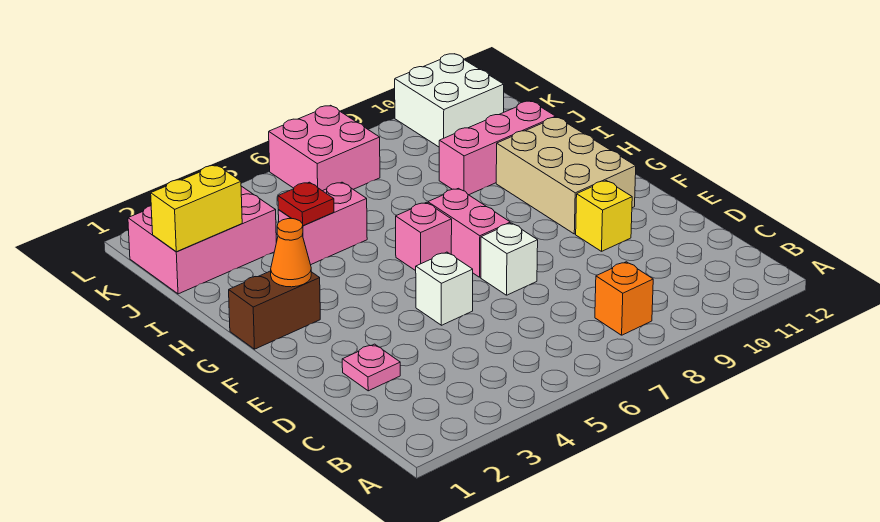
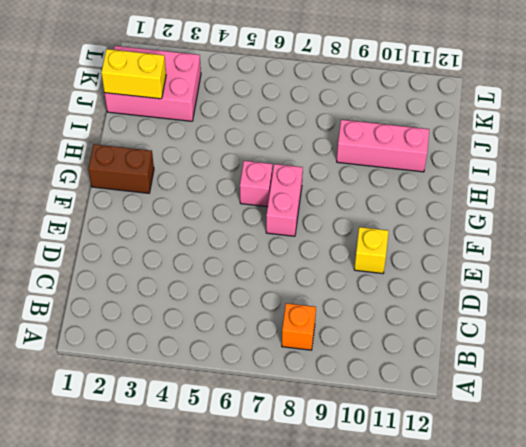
none -> pink 1x1 plate [342,344,400,391]
none -> white 1x1 brick [416,252,473,325]
none -> white 1x1 brick [481,223,538,295]

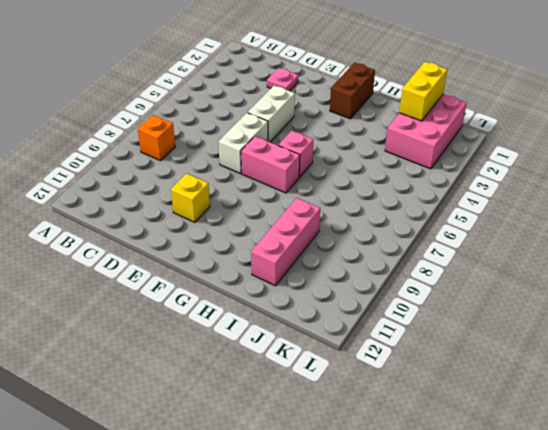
white 1x2 brick [248,85,295,142] -> white 1x1 brick [416,252,473,325]
white 1x2 brick [219,113,268,173] -> white 1x1 brick [481,223,538,295]
none -> tan 2x3 brick [496,117,636,234]
none -> pink 1x2 brick [278,182,367,265]
none -> pink 2x2 brick [269,105,380,191]

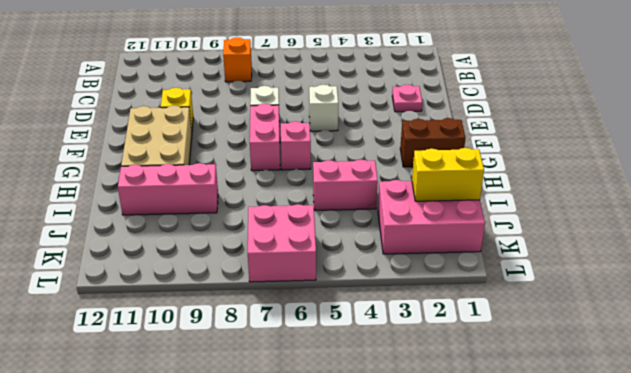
none -> white 2x2 brick [395,54,504,147]
none -> orange 1x1 cone [271,219,311,287]
none -> red 1x1 plate [278,182,334,226]

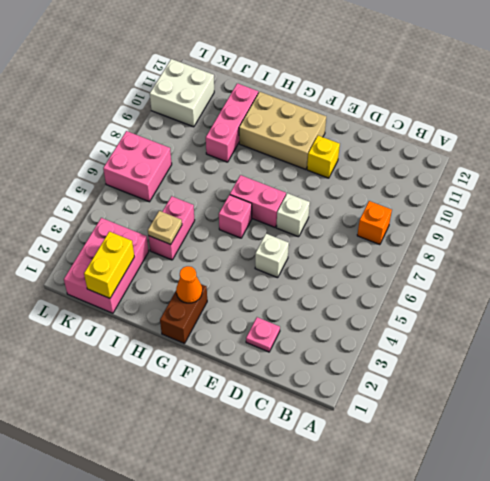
tan 1x1 plate [148,211,182,244] -> red 1x1 plate [278,182,334,226]

